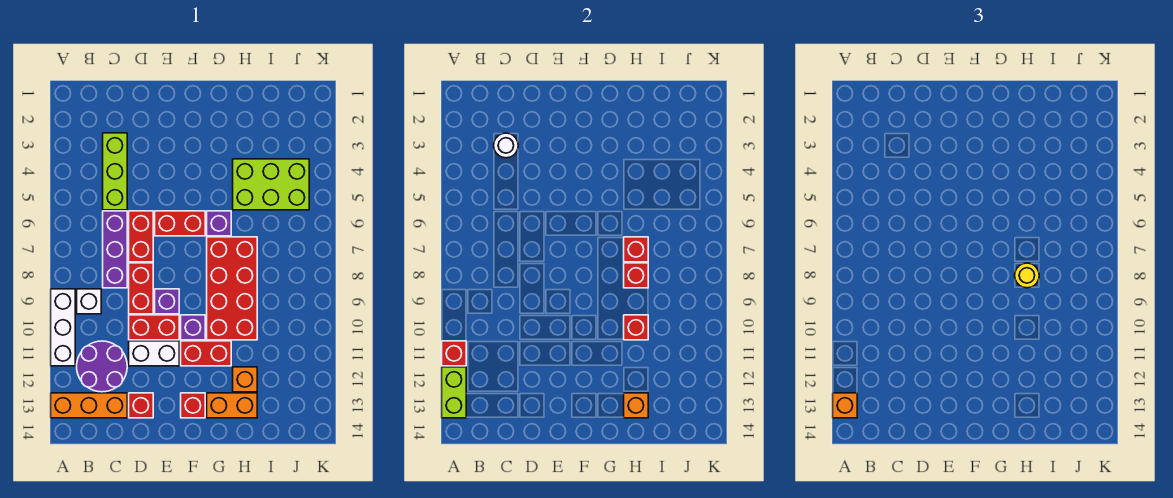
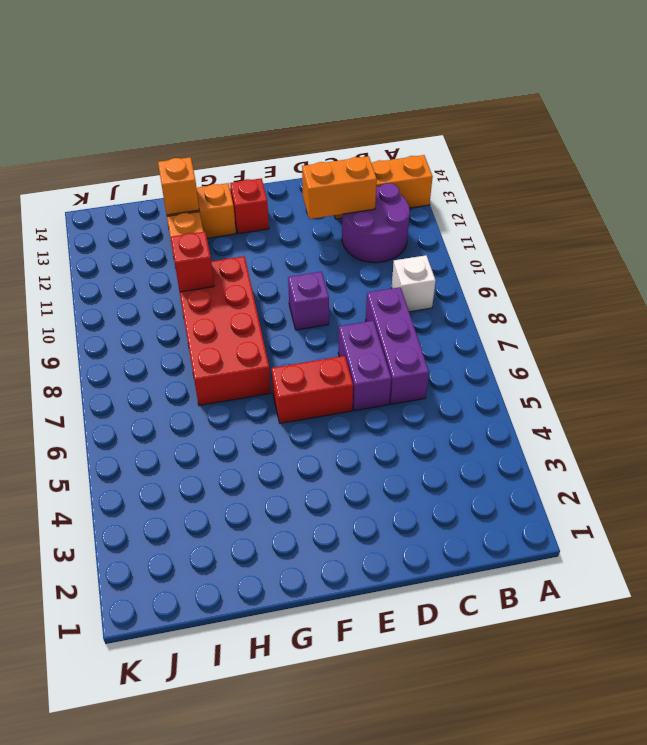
orange 1x2 brick [302,156,377,219] -> none
purple 1x2 brick [338,321,391,411] -> red 1x2 brick [129,211,153,262]
none -> white 1x3 brick [51,289,75,366]
none -> lime 1x3 brick [103,133,127,210]
none -> red 1x2 brick [129,263,153,314]
none -> red 1x2 brick [129,315,179,340]

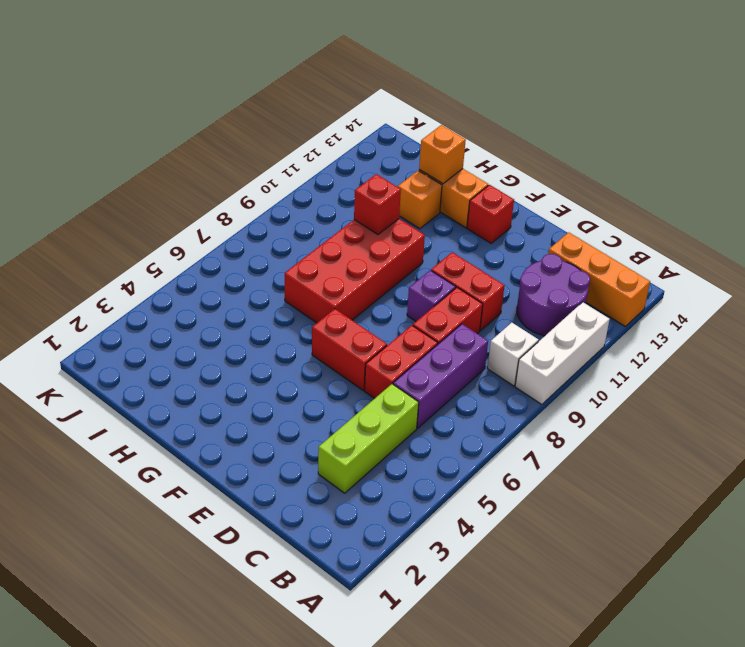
none -> white 1x2 brick [129,341,179,366]
none -> red 1x1 brick [129,393,153,418]
none -> purple 1x1 brick [181,315,205,340]
none -> red 1x2 brick [181,341,231,366]

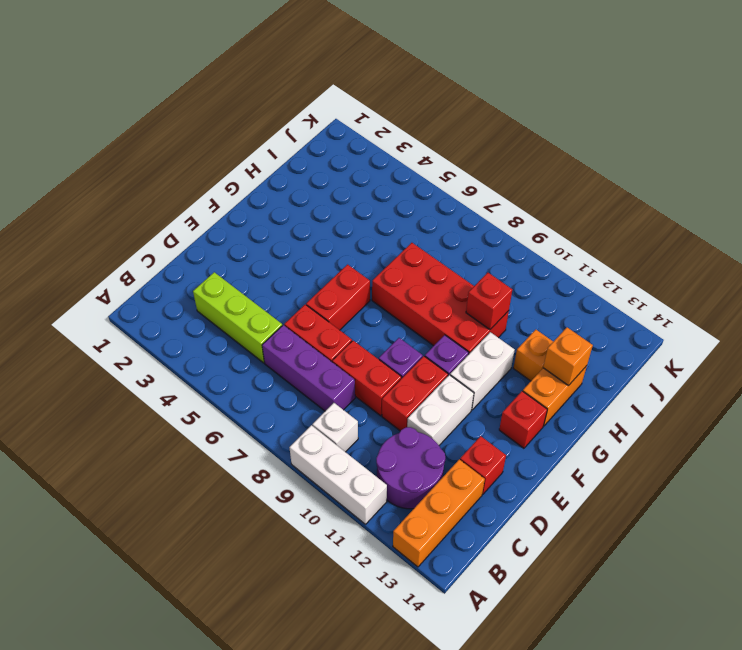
white 1x2 brick [450,332,515,410] -> red 1x2 brick [181,341,231,366]
none -> purple 1x1 brick [207,211,231,236]
none -> lime 2x3 brick [233,159,309,210]
none -> red 1x1 brick [442,341,466,366]
none -> lime 1x2 brick [442,367,466,418]

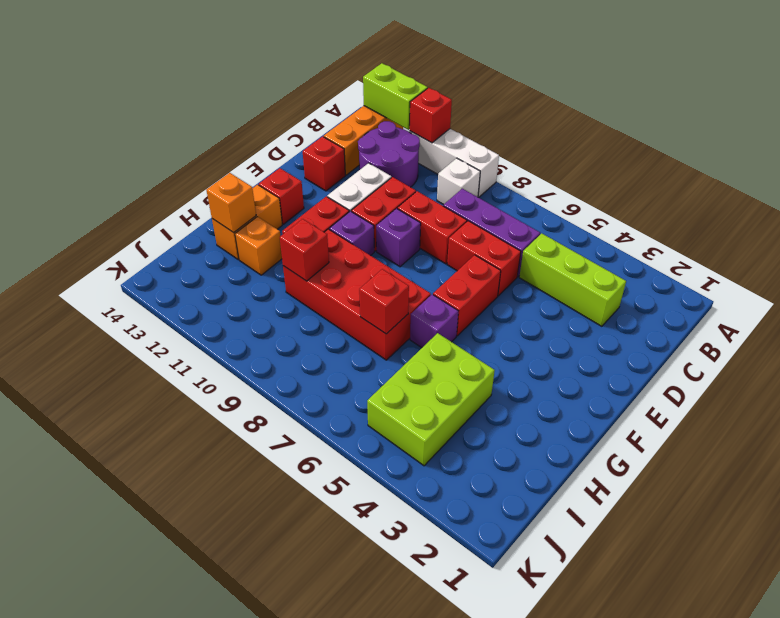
none -> white 1x1 round brick [494,133,518,158]
none -> red 1x1 brick [624,263,648,288]
none -> orange 1x1 brick [833,393,857,418]
none -> yellow 1x1 round brick [1015,263,1039,288]

